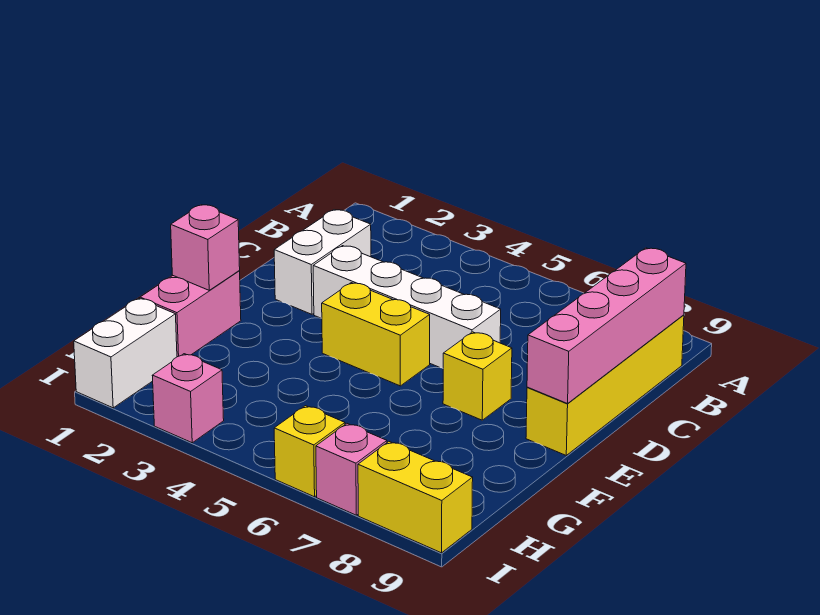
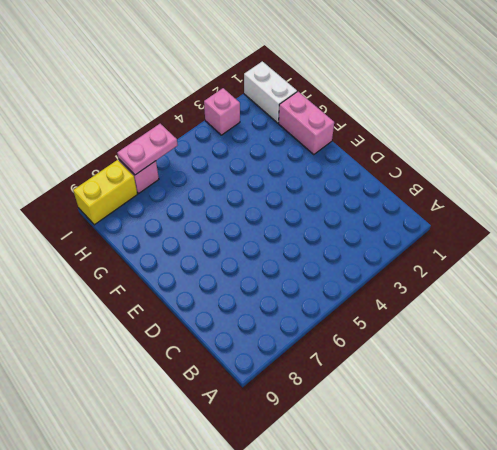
pink 1x2 plate [117,124,178,175] -> none
none -> yellow 1x4 brick [526,315,684,455]
none -> white 1x2 brick [274,210,371,314]
none -> white 1x4 brick [313,246,501,368]

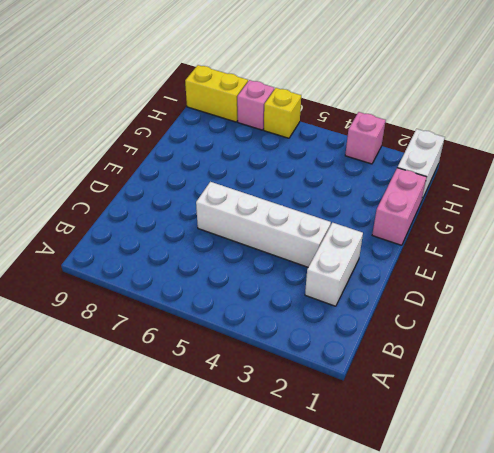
none -> yellow 1x4 brick [526,315,684,455]
none -> yellow 1x2 brick [322,283,430,386]
none -> yellow 1x1 brick [443,332,512,420]

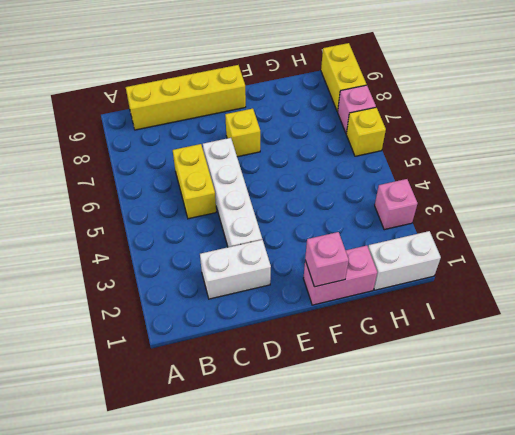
yellow 1x2 brick [173,144,216,219] -> yellow 1x2 brick moved to [322,283,430,386]
none -> pink 1x4 brick [527,248,686,404]

